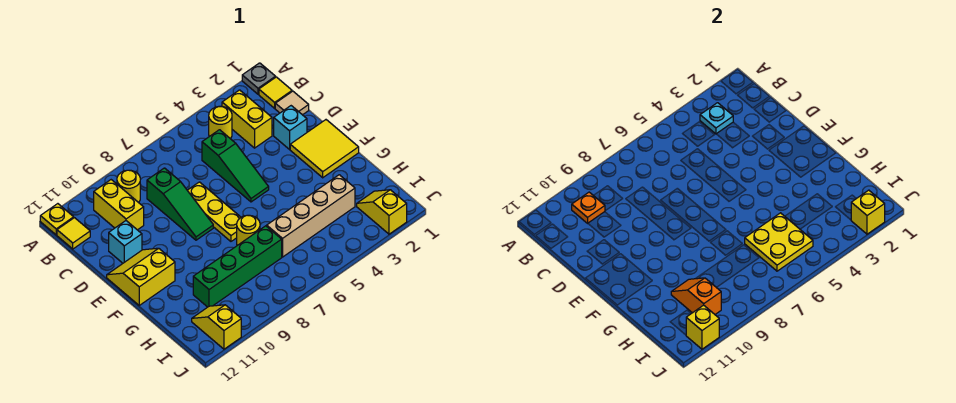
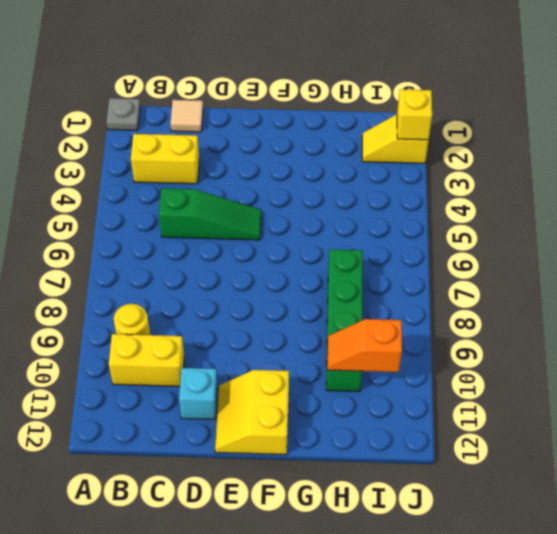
none -> yellow 1x1 plate [40,204,74,235]
none -> yellow 1x1 tile [259,77,292,108]
none -> yellow 1x1 round brick [209,106,232,139]

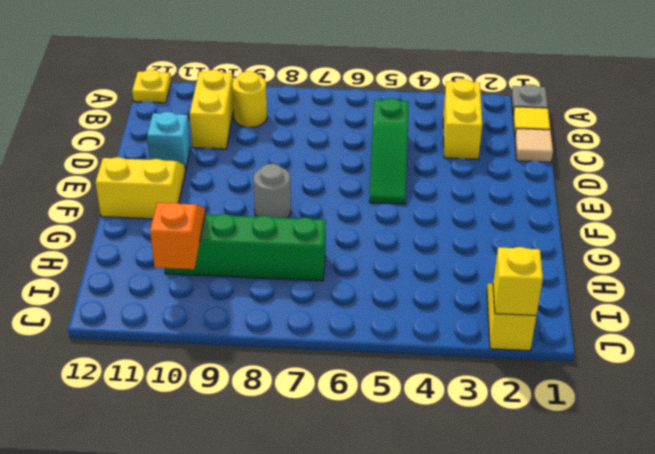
grey 1x1 round brick [253,164,291,218] -> none
none -> yellow 1x1 round brick [209,106,232,139]
none -> yellow 1x1 tile [57,218,90,249]
none -> green 1x3 slope [147,168,213,240]

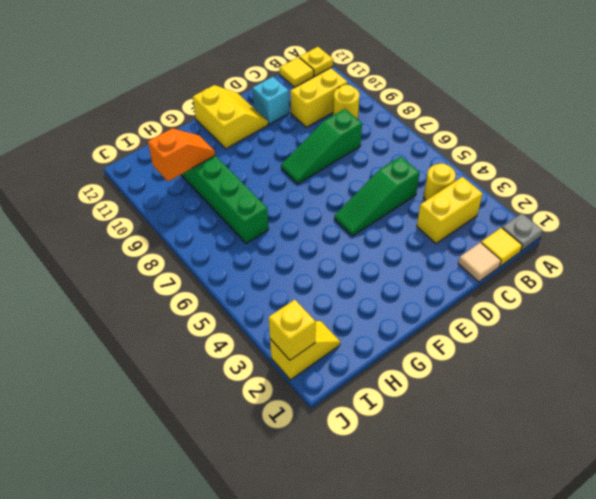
none -> cyan 1x1 brick [274,106,307,149]
none -> yellow 1x3 plate [187,182,241,241]
none -> yellow 2x2 tile [290,120,359,178]

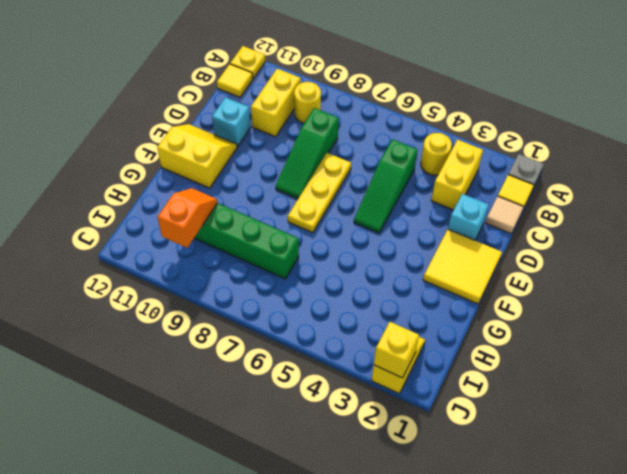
none -> yellow 1x1 round brick [237,215,260,245]
none -> tan 1x4 brick [267,175,355,257]
none -> yellow 1x2 slope [192,305,241,349]

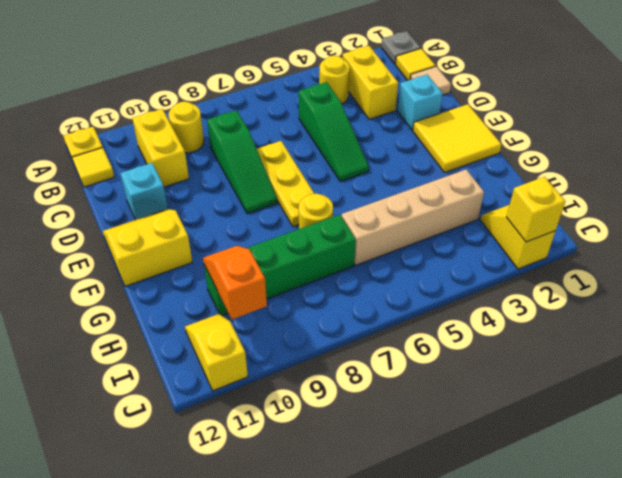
none -> cyan 1x1 plate [700,103,733,134]
none -> orange 1x1 plate [572,192,605,223]
none -> yellow 2x2 plate [745,213,813,271]

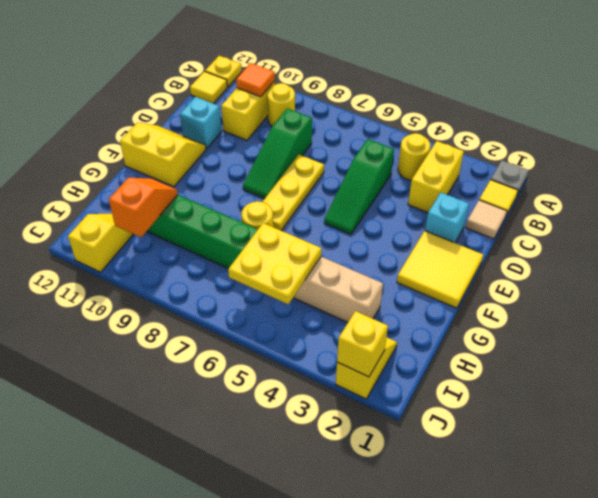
orange 1x1 tile [236,63,275,97] -> orange 1x1 plate [572,192,605,223]
none -> cyan 1x1 plate [700,103,733,134]
none -> yellow 1x1 brick [686,305,719,349]

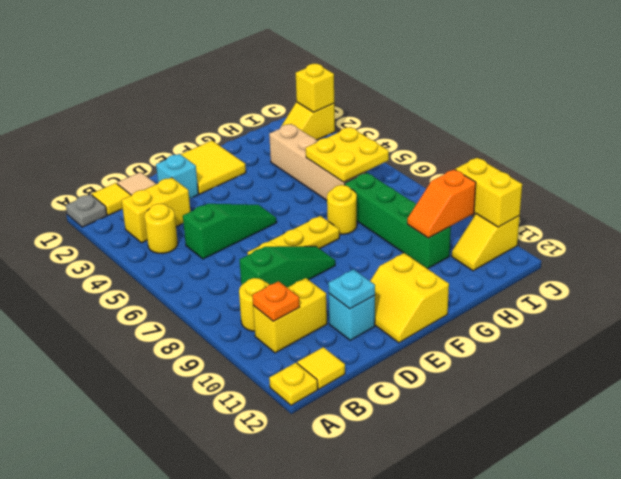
cyan 1x1 plate [328,269,375,309] -> cyan 1x1 plate moved to [700,103,733,134]
yellow 1x2 brick [455,158,522,227] -> yellow 1x1 brick [686,305,719,349]

